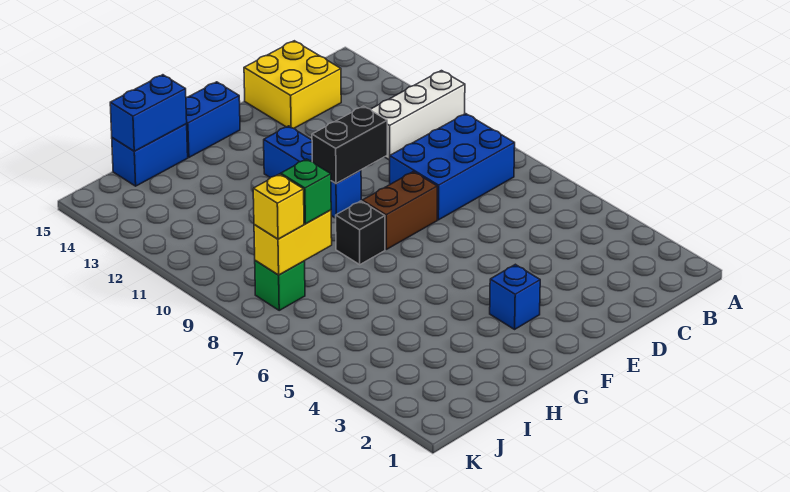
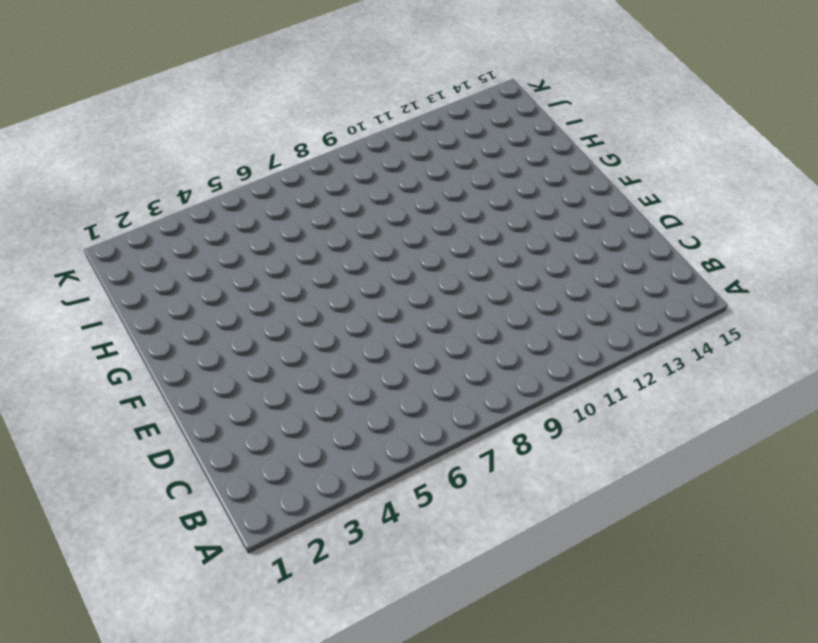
none -> white 1x3 brick [371,71,465,160]
none -> blue 2x3 brick [390,114,515,220]
none -> yellow 2x2 brick [244,41,341,128]

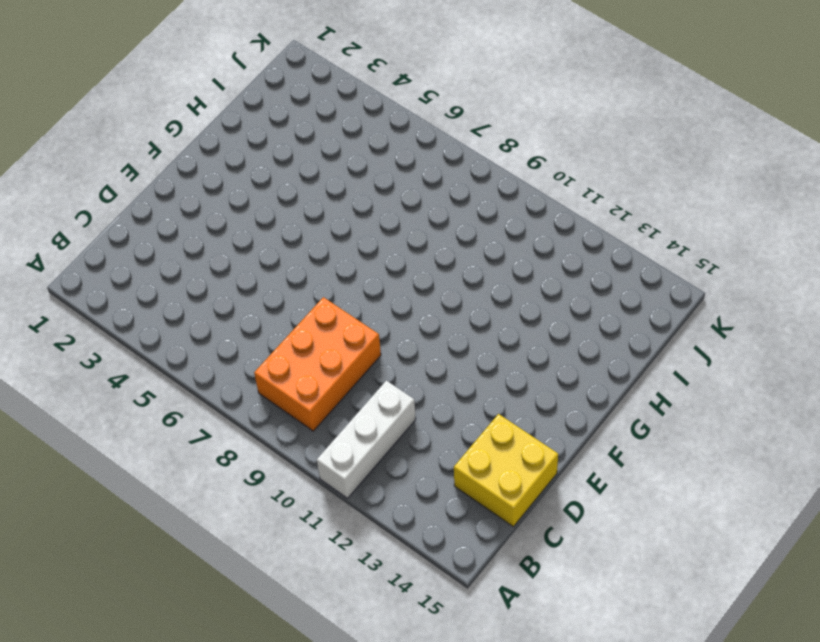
orange 2x3 brick [254,297,381,431] -> blue 2x3 brick [390,114,515,220]
none -> brown 1x2 brick [362,172,437,249]
none -> blue 1x1 brick [490,264,540,329]
none -> blue 1x3 brick [264,126,361,218]

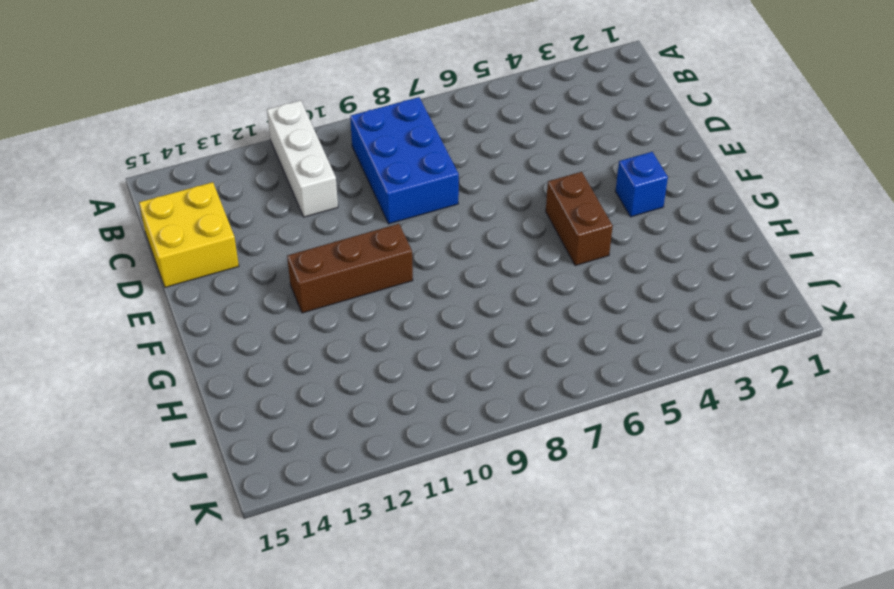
brown 1x2 brick [546,172,613,266] -> brown 1x2 brick moved to [362,172,437,249]
brown 1x3 brick [287,224,413,313] -> blue 1x3 brick [264,126,361,218]
none -> blue 1x2 brick [186,82,240,157]
none -> black 1x1 brick [336,201,385,265]
none -> blue 1x2 brick [112,124,188,186]

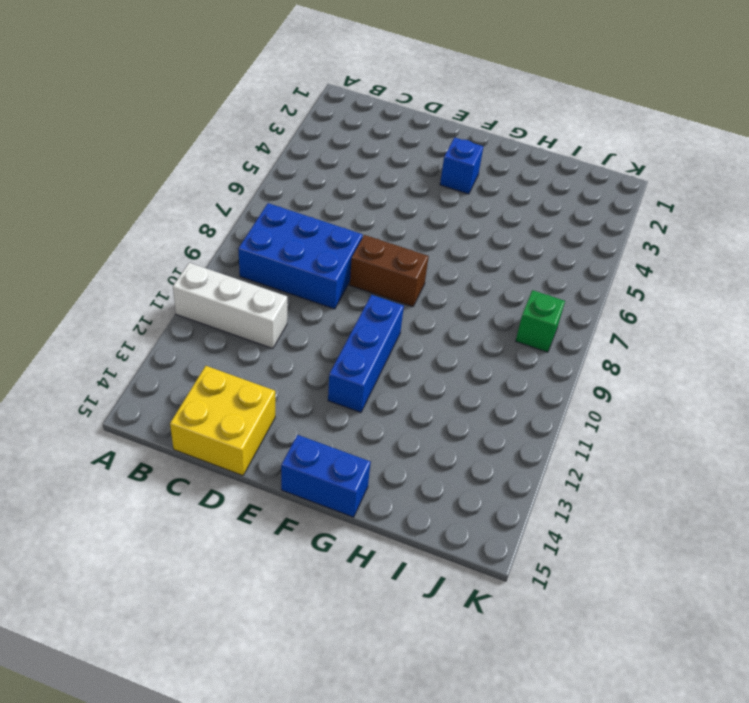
none -> black 1x1 brick [336,201,385,265]
none -> blue 1x2 brick [112,124,188,186]
none -> black 1x2 brick [312,106,387,184]

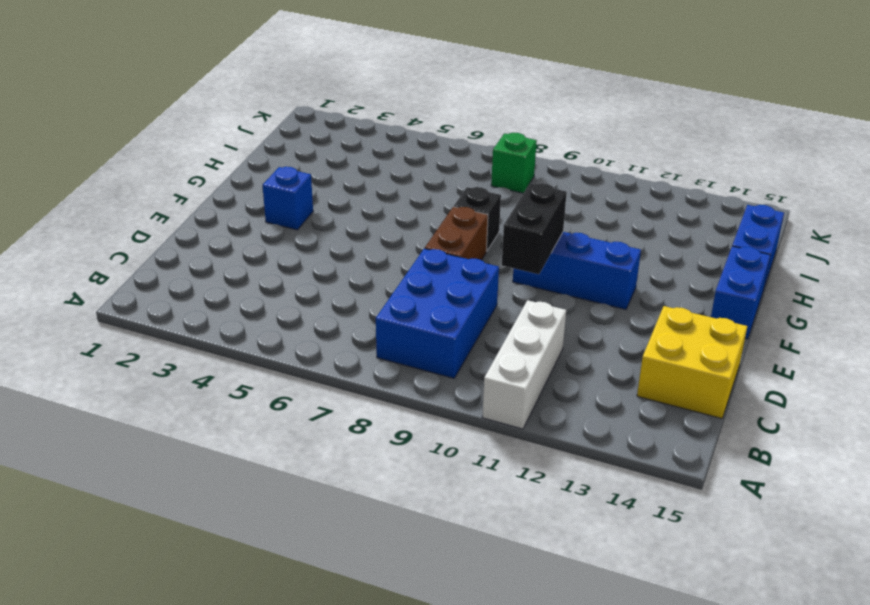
none -> blue 1x2 brick [110,75,187,151]
none -> yellow 1x2 brick [254,210,332,275]
none -> green 1x1 brick [281,159,331,224]

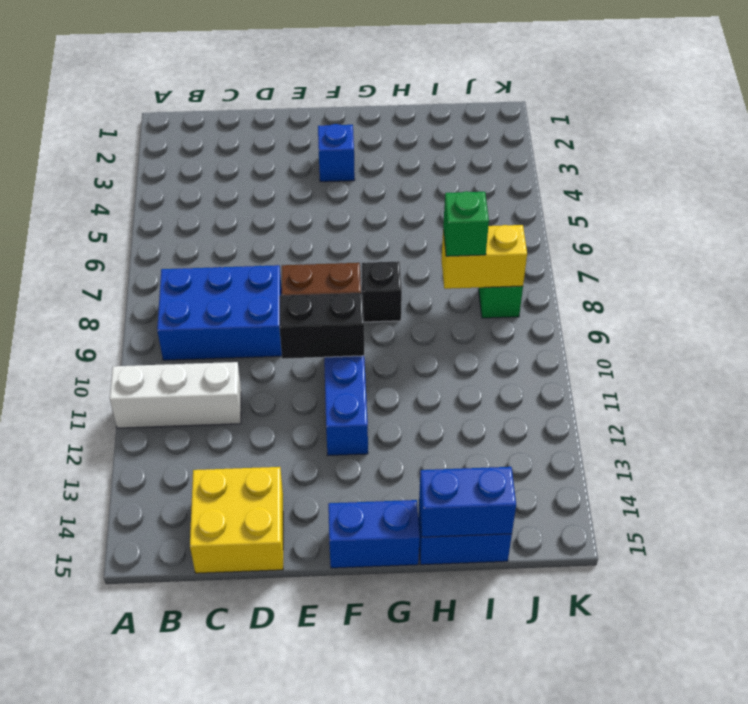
none -> yellow 1x1 brick [253,174,304,239]

